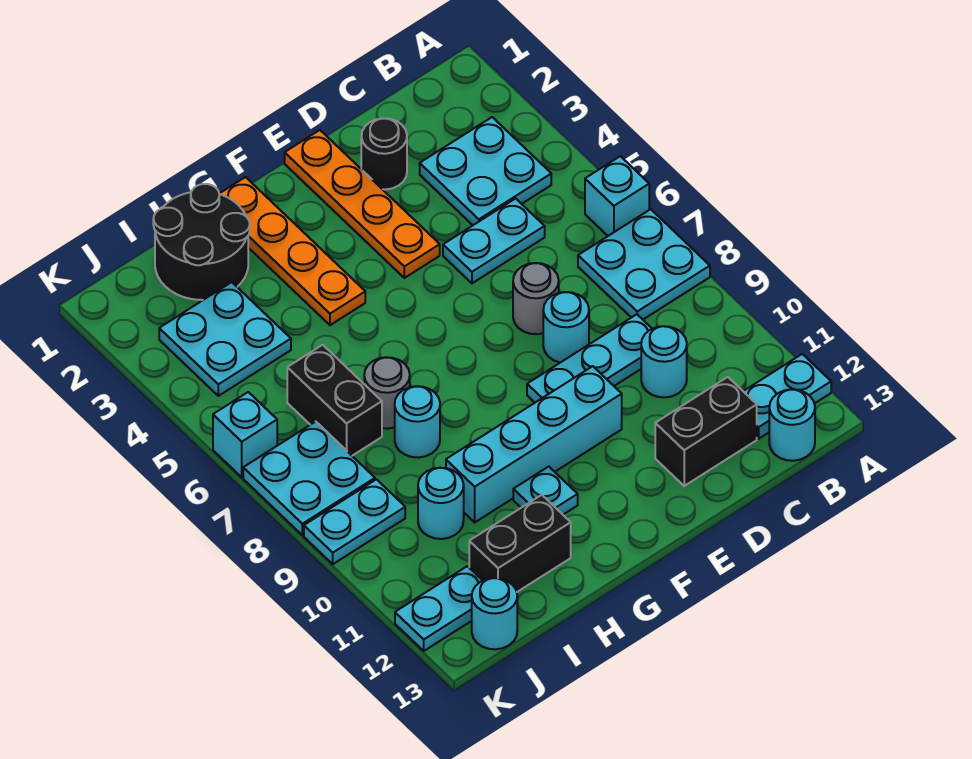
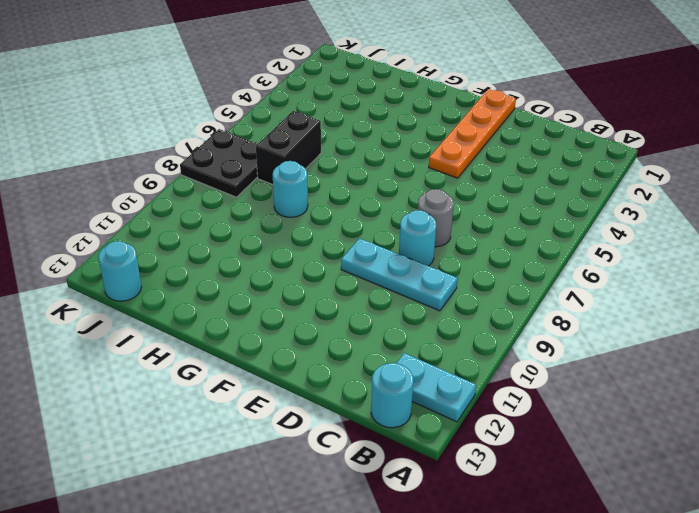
black 2x2 plate [180,129,258,197] -> cyan 2x2 plate [243,422,375,535]
none -> cyan 1x1 brick [585,156,649,236]
none -> cyan 2x2 plate [578,209,710,319]
none -> cyan 2x2 plate [420,117,551,225]

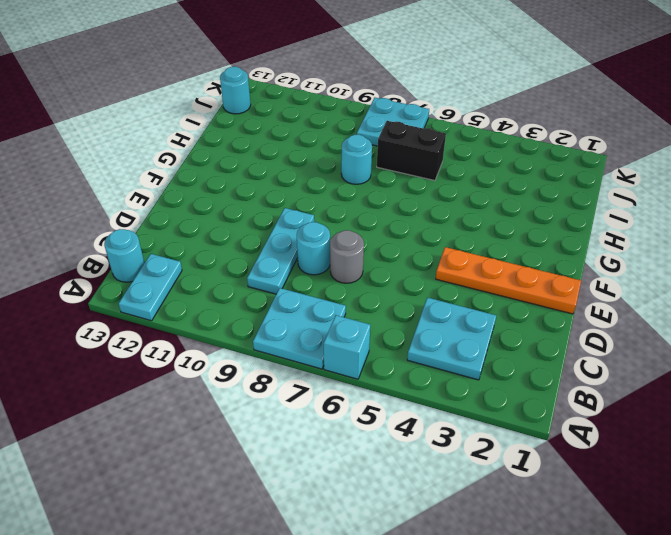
none -> cyan 1x2 plate [443,199,545,283]
none -> cyan 1x1 round brick [641,326,687,397]
none -> black 1x2 brick [655,377,757,486]

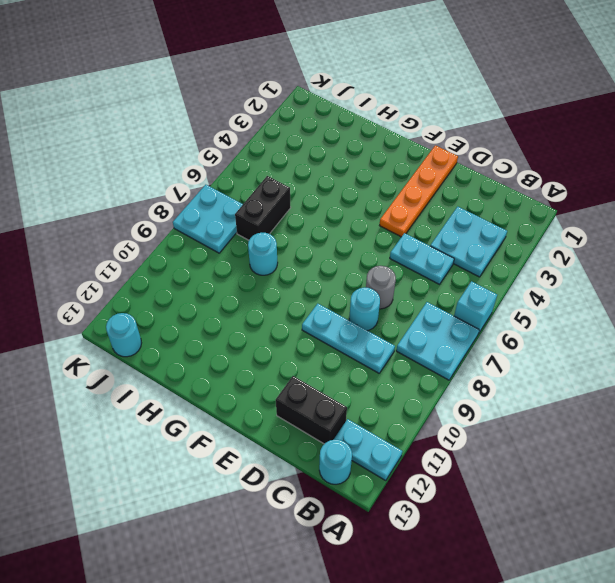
none -> cyan 1x1 round brick [641,326,687,397]
none -> black 1x1 round brick [361,118,407,190]
none -> cyan 1x4 brick [446,366,622,522]

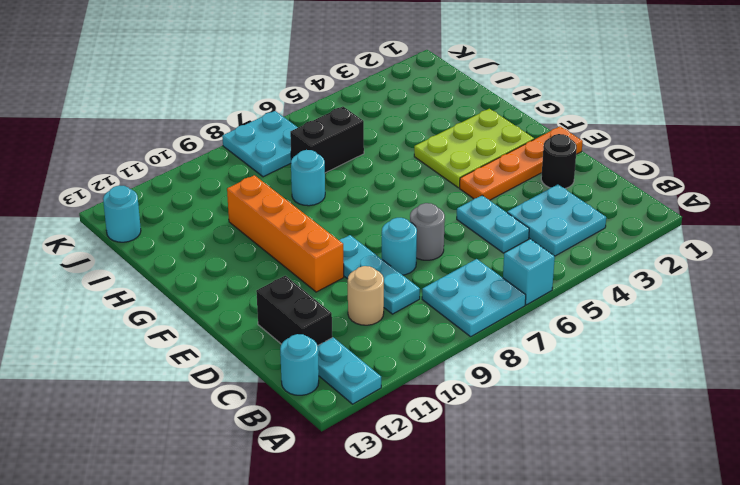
tan 1x1 round brick [348,266,384,325] -> cyan 1x1 round brick [641,326,687,397]
orange 1x4 brick [227,175,344,292] -> cyan 1x4 brick [446,366,622,522]
lime 2x3 plate [414,109,534,188] -> orange 1x4 plate [219,177,365,325]
none -> cyan 1x1 plate [513,467,578,515]
none -> black 2x2 round brick [153,184,250,300]
none -> grey 1x1 round brick [364,357,410,429]

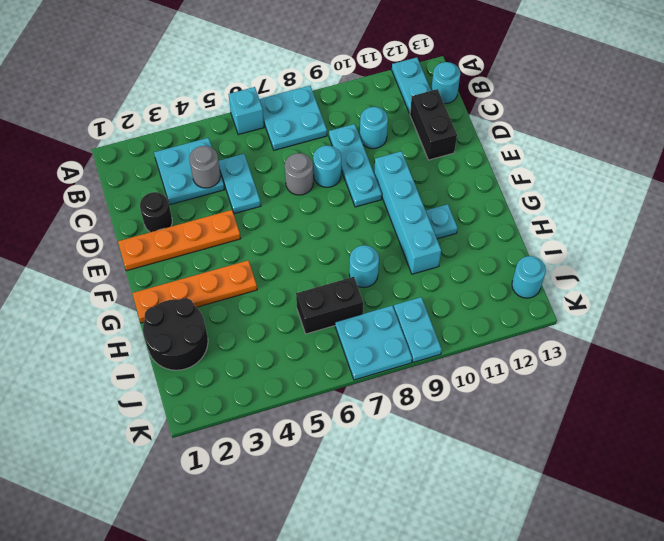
grey 1x1 round brick [189,146,220,188] -> grey 1x1 round brick moved to [364,357,410,429]
none -> black 1x2 brick [469,495,571,592]
none -> cyan 2x2 plate [159,282,291,396]
none -> cyan 1x1 round brick [418,468,464,539]

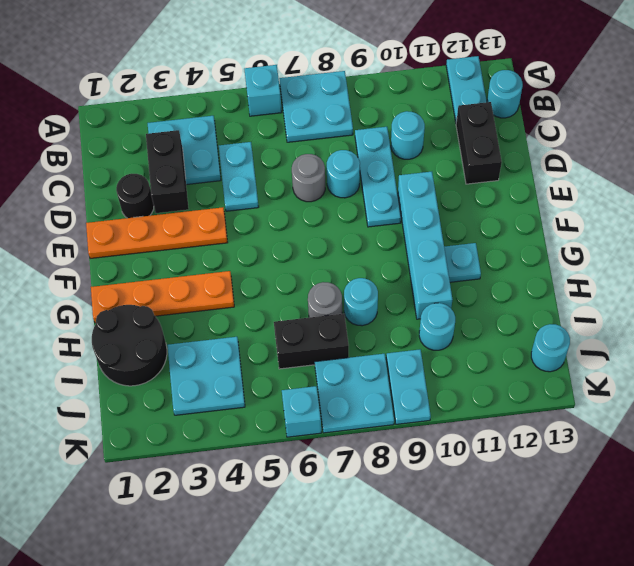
black 1x2 brick [146,130,189,213] -> black 1x2 brick moved to [469,495,571,592]
none -> cyan 1x2 plate [395,566,483,651]

